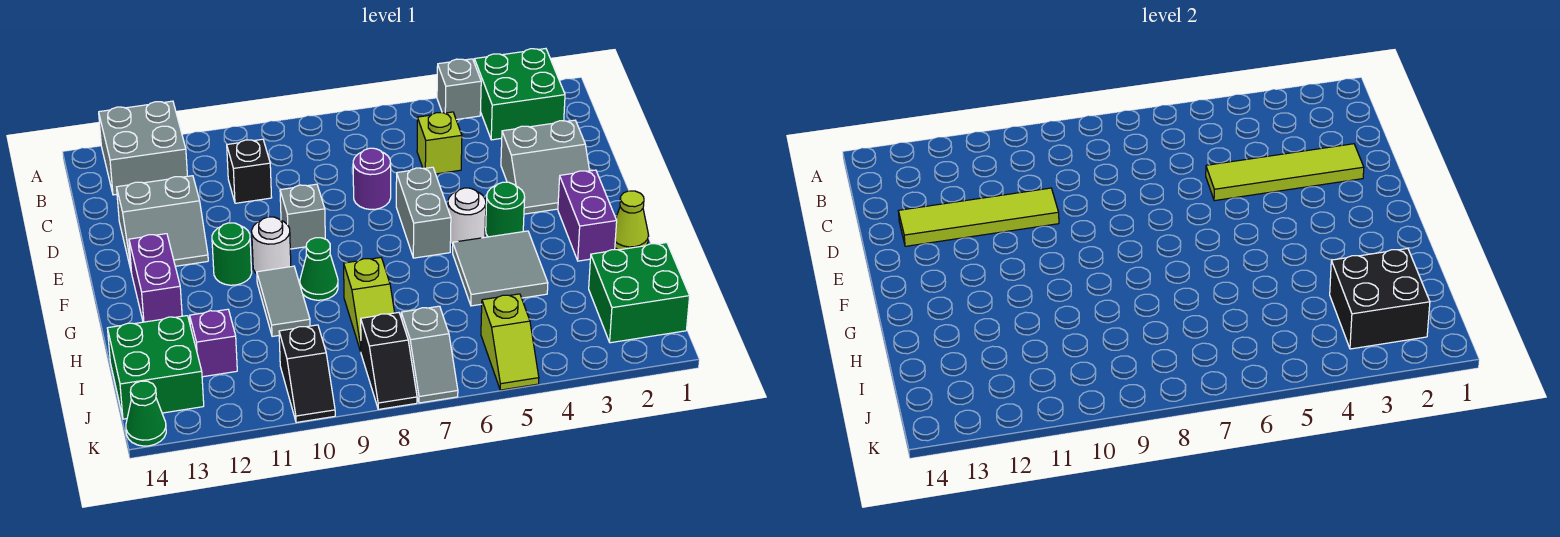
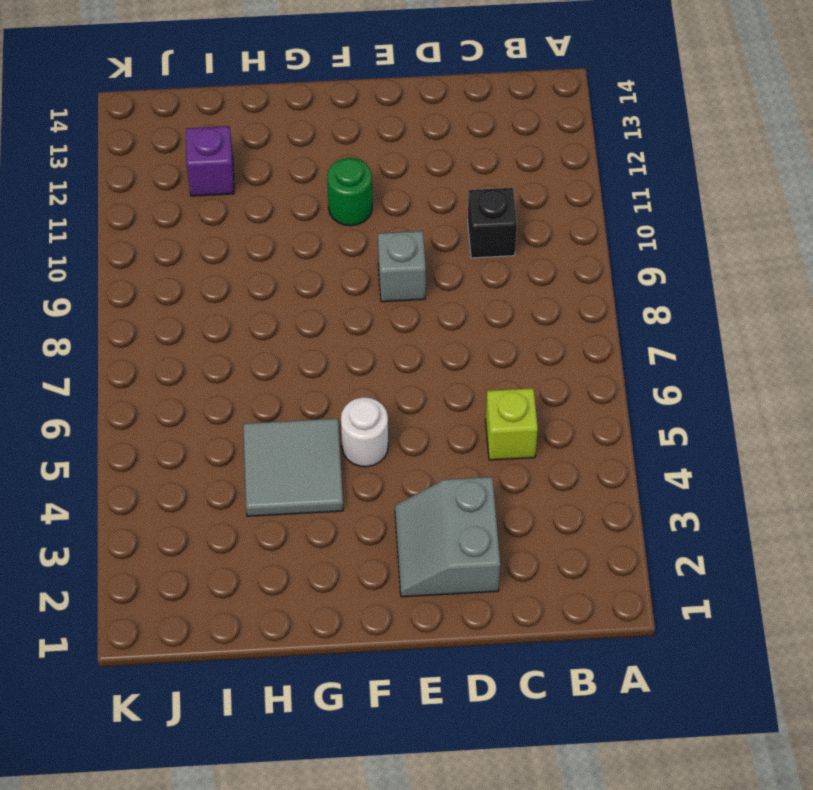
none -> green 2x2 brick [474,49,565,140]
none -> grey 1x1 brick [437,59,481,120]
none -> grey 2x2 brick [99,101,187,195]
none -> purple 1x1 round brick [353,148,391,210]

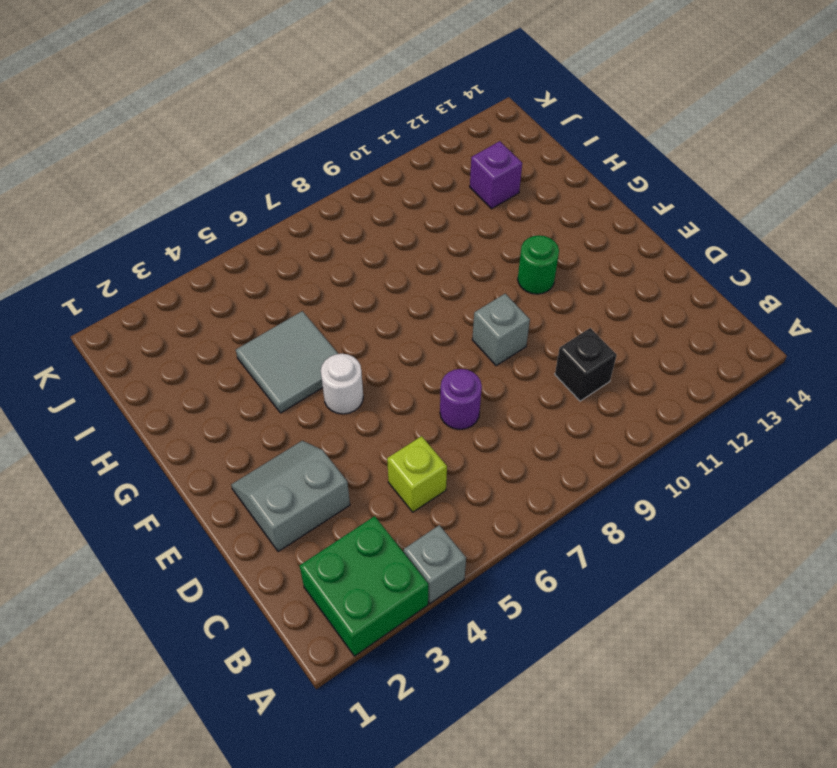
none -> grey 2x2 brick [99,101,187,195]
none -> grey 2x2 slope [117,176,208,273]
none -> grey 1x2 brick [396,167,451,258]
none -> purple 1x2 brick [558,170,617,261]

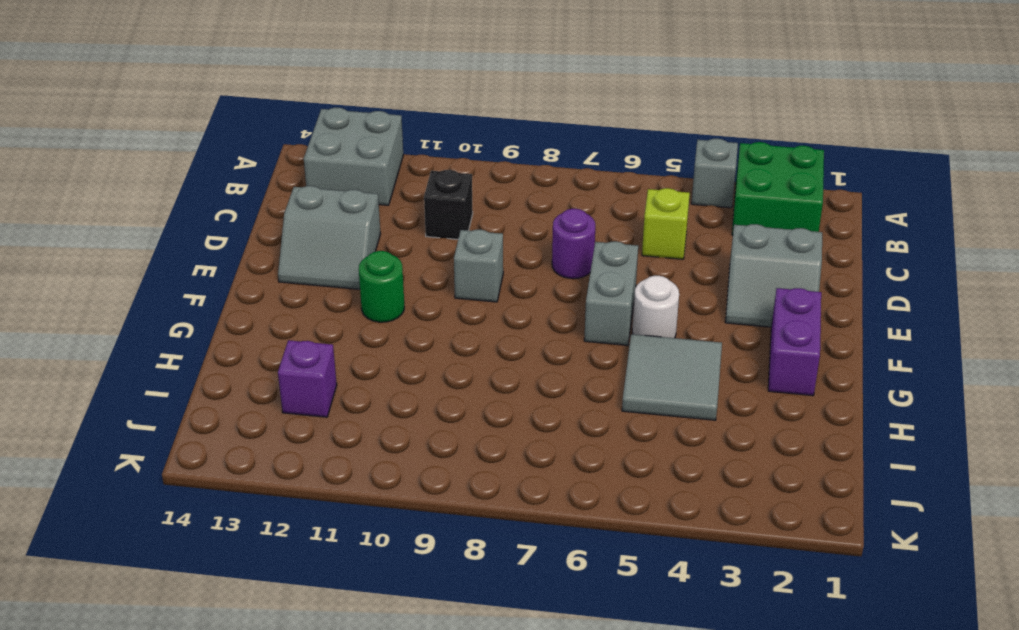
none -> green 1x1 round brick [486,182,525,237]
none -> white 1x1 round brick [252,217,291,274]
none -> purple 1x2 brick [129,234,182,322]
none -> lime 1x1 cone [615,191,649,250]

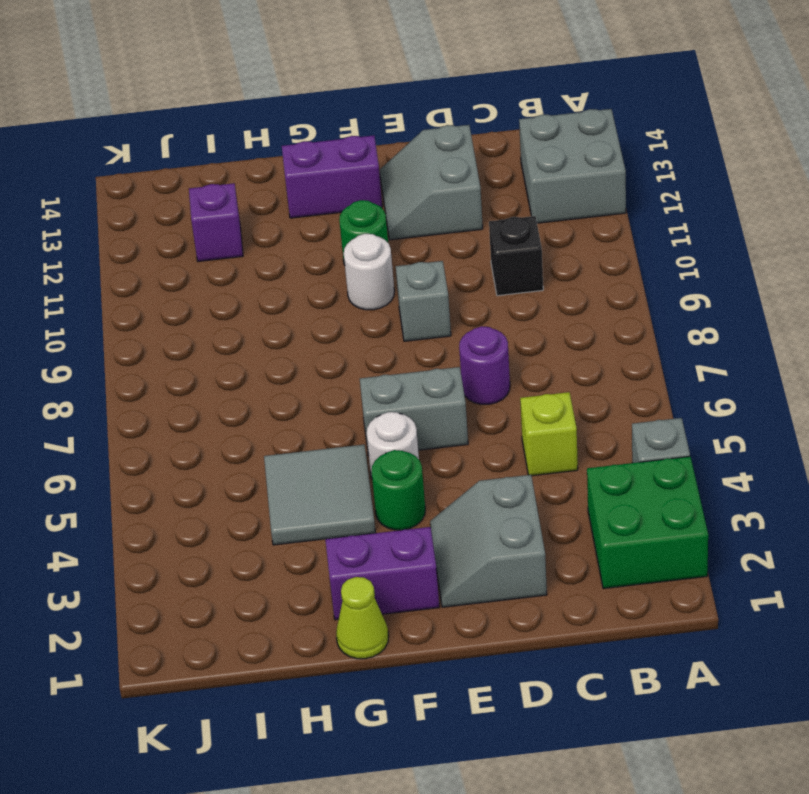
none -> green 1x1 cone [300,238,338,300]
none -> grey 1x2 tile [257,266,310,337]
none -> lime 1x2 slope [344,258,395,351]
none -> green 2x2 brick [589,243,690,343]

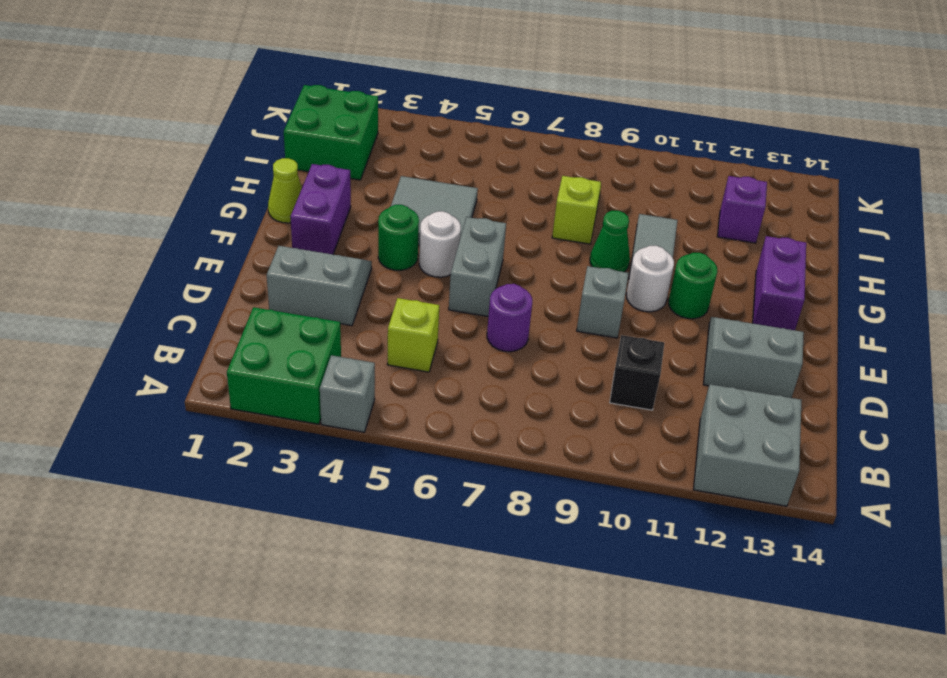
none -> green 2x2 brick [108,316,204,419]
none -> lime 1x2 slope [481,294,539,390]
none -> grey 1x2 slope [401,306,458,403]
none -> black 1x2 slope [361,313,417,409]

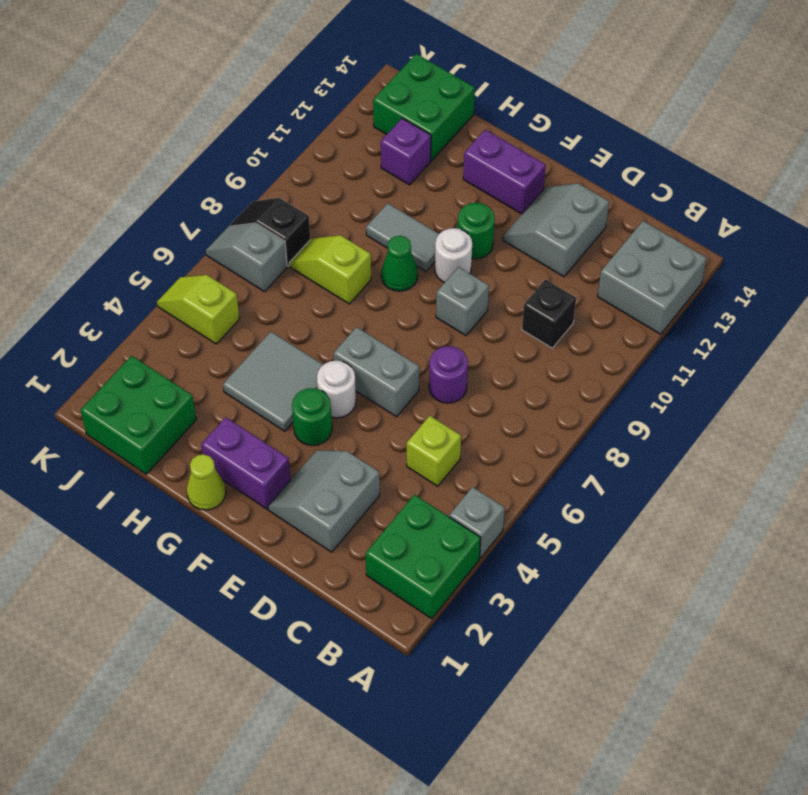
none -> black 1x2 slope [279,325,335,423]
none -> green 1x1 cone [126,381,166,446]
none -> lime 1x4 tile [1206,144,1364,201]
none -> lime 1x4 tile [898,188,1059,246]

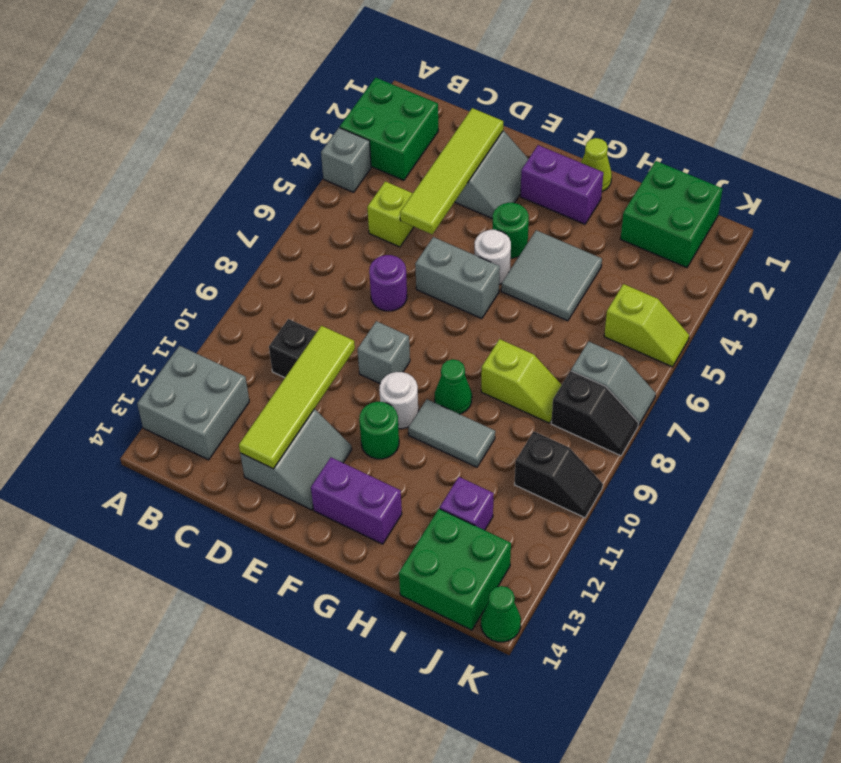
none -> black 2x2 brick [1330,249,1430,349]

